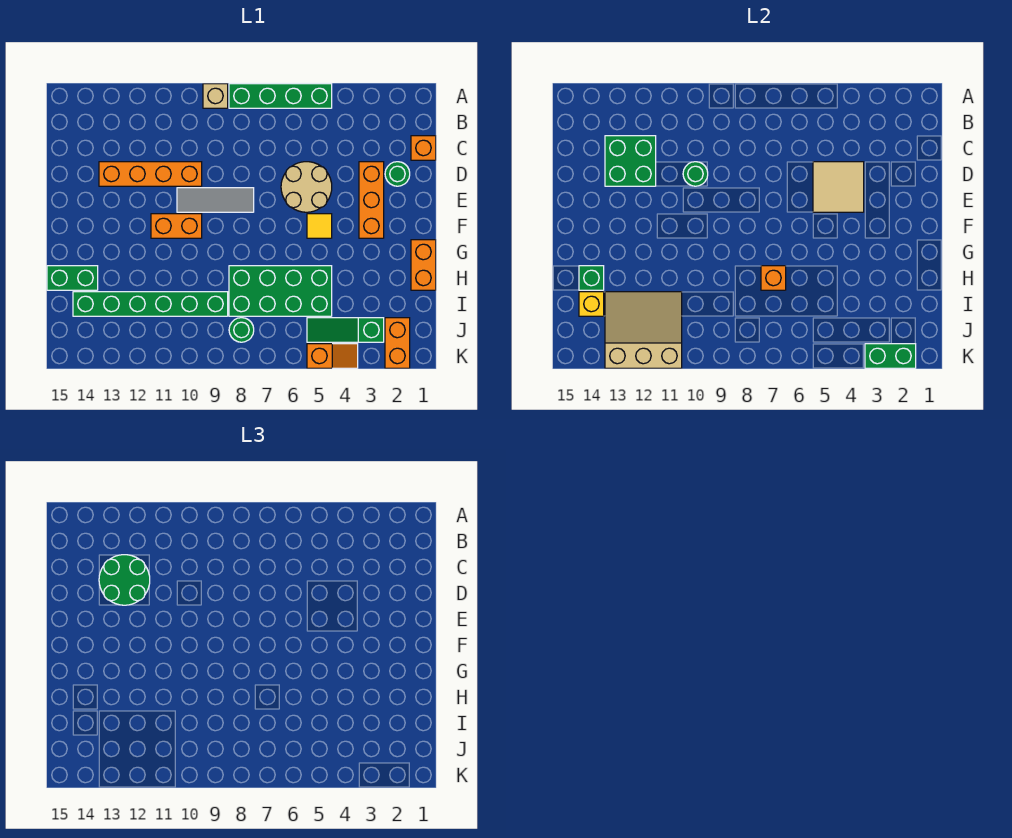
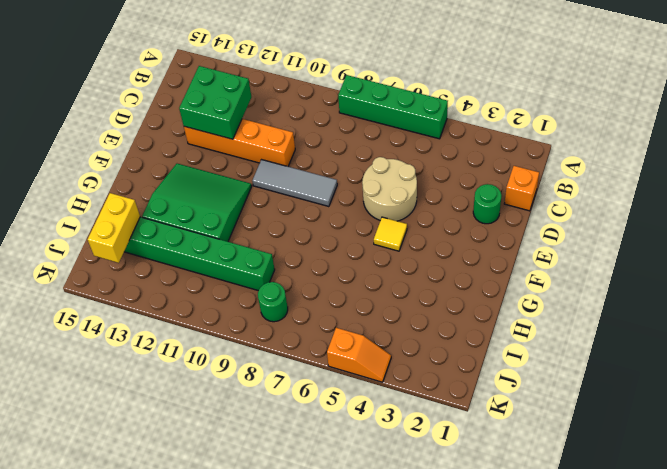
green 3x3 slope [142,164,252,242] -> orange 1x2 brick [151,214,202,238]
yellow 1x2 brick [88,193,140,263] -> yellow 1x1 brick [579,292,604,316]
none -> tan 1x1 brick [203,84,228,108]
none -> orange 1x3 brick [359,162,384,238]
none -> orange 1x2 brick [411,240,436,290]

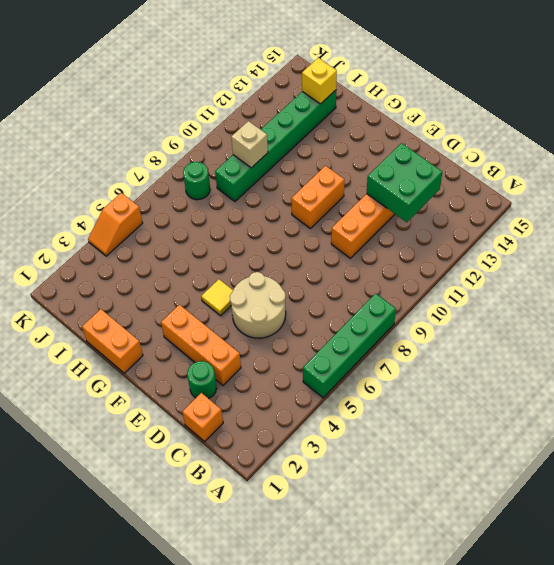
tan 1x1 brick [231,121,268,168] -> tan 1x1 brick moved to [203,84,228,108]
none -> grey 1x3 tile [177,188,254,212]
none -> green 2x4 brick [229,266,332,316]
none -> green 1x2 brick [47,266,98,290]

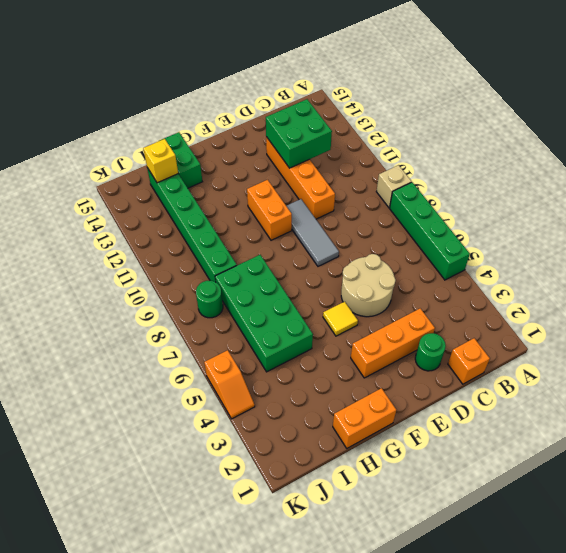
none -> orange 1x2 brick [385,318,410,368]
none -> green 1x3 slope [307,318,384,342]
none -> tan 2x2 tile [813,162,864,212]

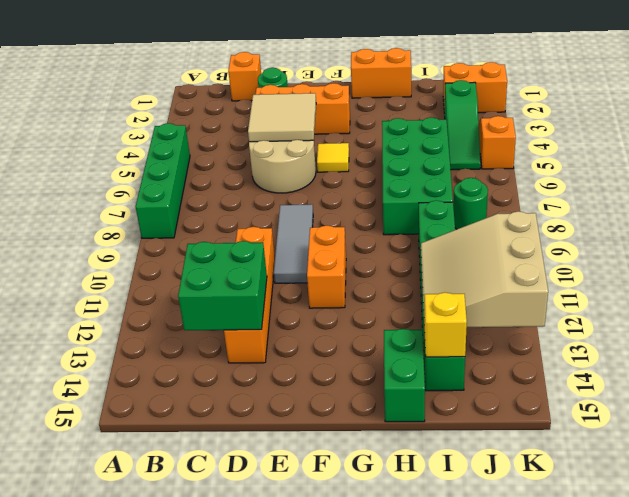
none -> tan 1x1 brick [203,84,228,108]
none -> green 1x1 round brick [683,162,708,186]
none -> orange 1x1 brick [761,266,786,290]

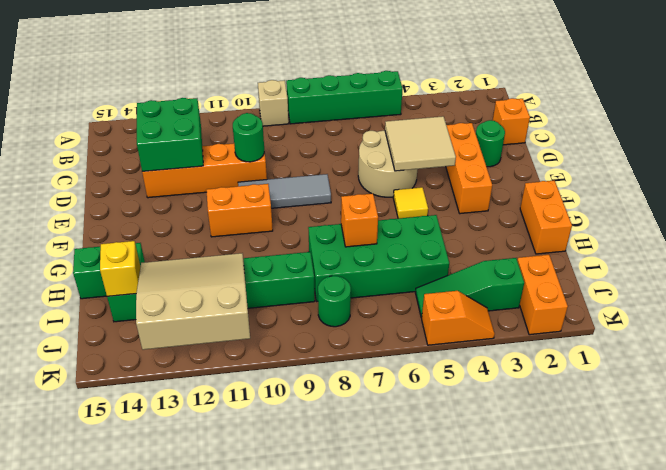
none -> green 1x1 brick [579,266,604,290]
none -> green 1x2 brick [865,344,916,368]
none -> green 2x2 round brick [99,555,150,605]

